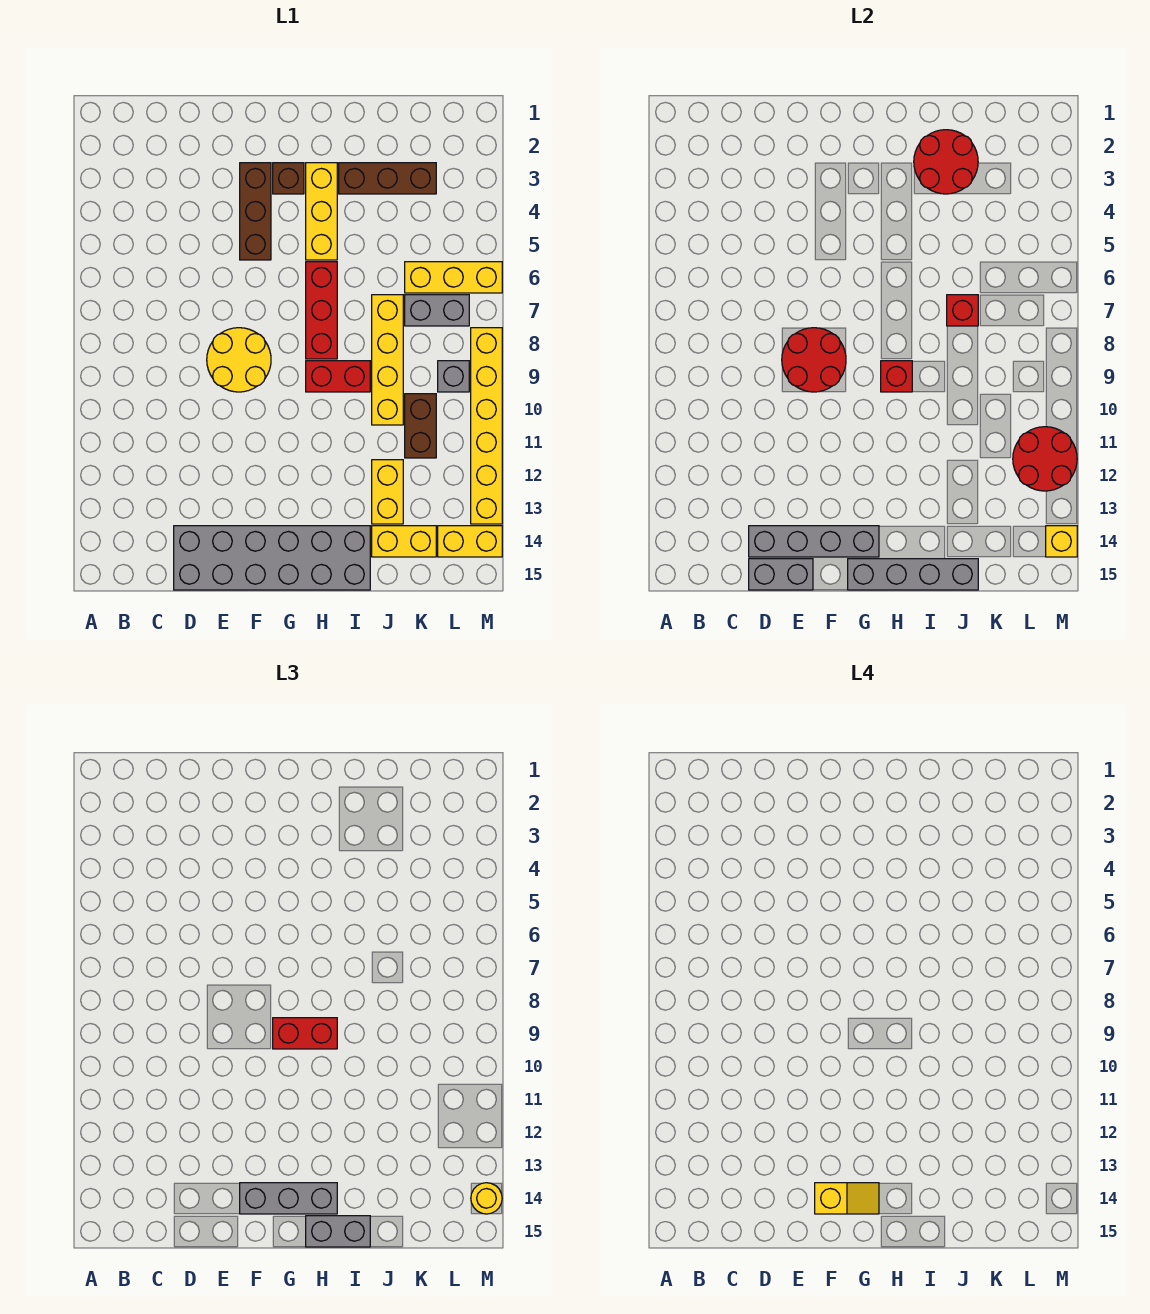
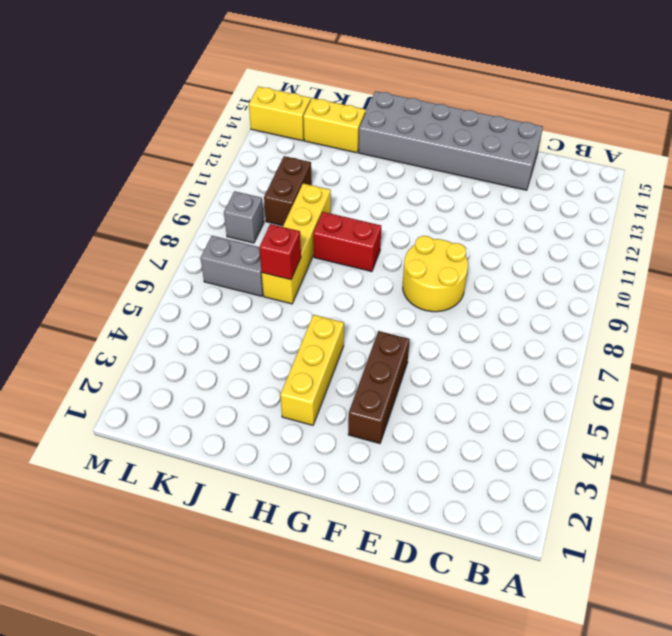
none -> brown 1x1 brick [273,163,304,194]
none -> red 1x3 brick [306,262,337,359]
none -> brown 1x3 brick [339,163,436,194]
none -> yellow 1x2 brick [372,460,403,524]

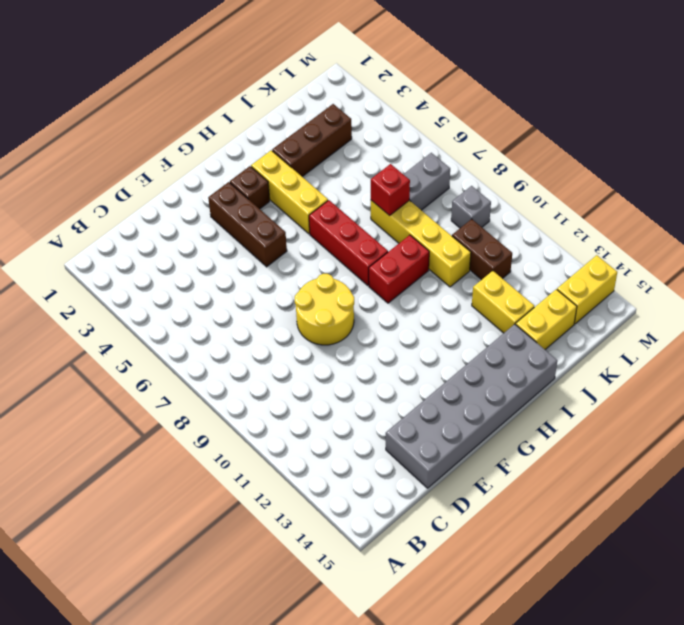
none -> yellow 1x3 brick [405,262,502,293]
none -> yellow 1x6 brick [471,328,502,524]
none -> grey 1x4 brick [749,526,879,557]
none -> grey 1x2 brick [749,559,813,590]

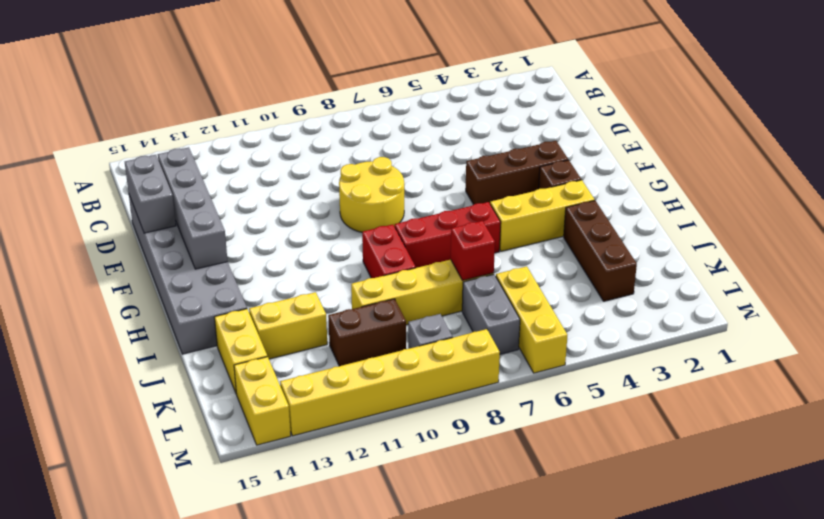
none -> red 2x2 round brick [782,328,846,392]
none -> grey 1x4 brick [848,559,978,590]
none -> red 1x1 brick [881,361,912,392]
none -> red 2x2 round brick [914,130,978,194]

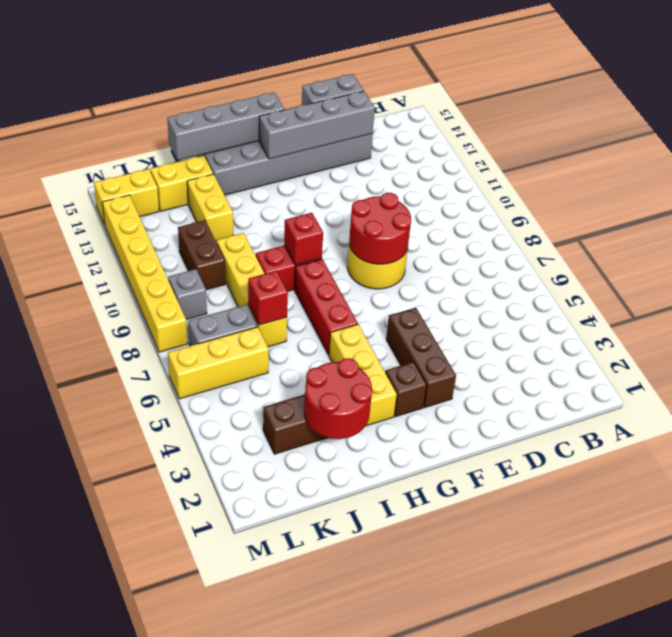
none -> red 2x2 round brick [1013,427,1077,491]
none -> yellow 1x1 brick [1046,526,1077,557]
none -> grey 1x3 brick [240,1183,337,1214]
none -> red 1x2 brick [273,1018,337,1049]

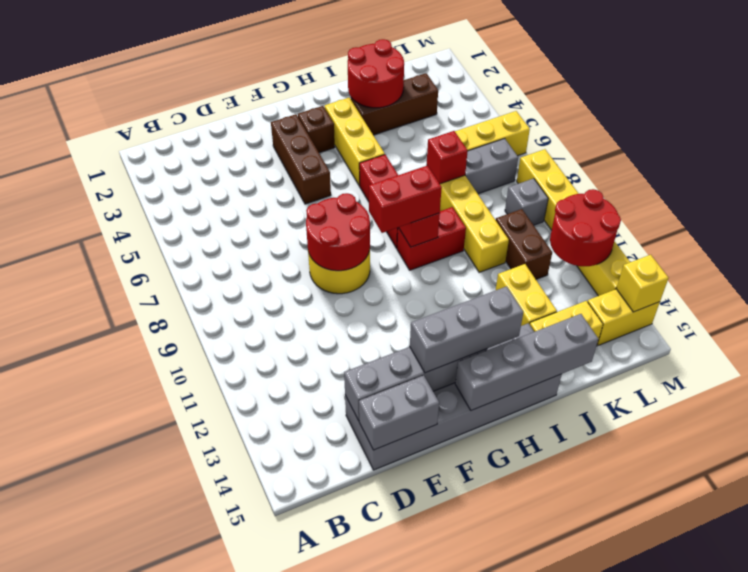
none -> grey 1x2 brick [306,1216,370,1247]
none -> yellow 1x1 round brick [471,1183,502,1214]
none -> yellow 1x2 slope [815,1183,879,1214]

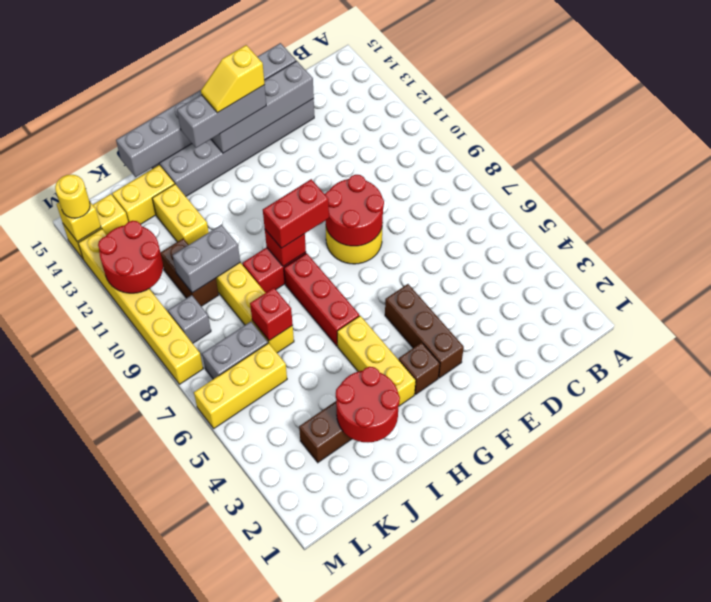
grey 1x2 brick [173,225,240,293] -> grey 1x2 brick moved to [306,1216,370,1247]

